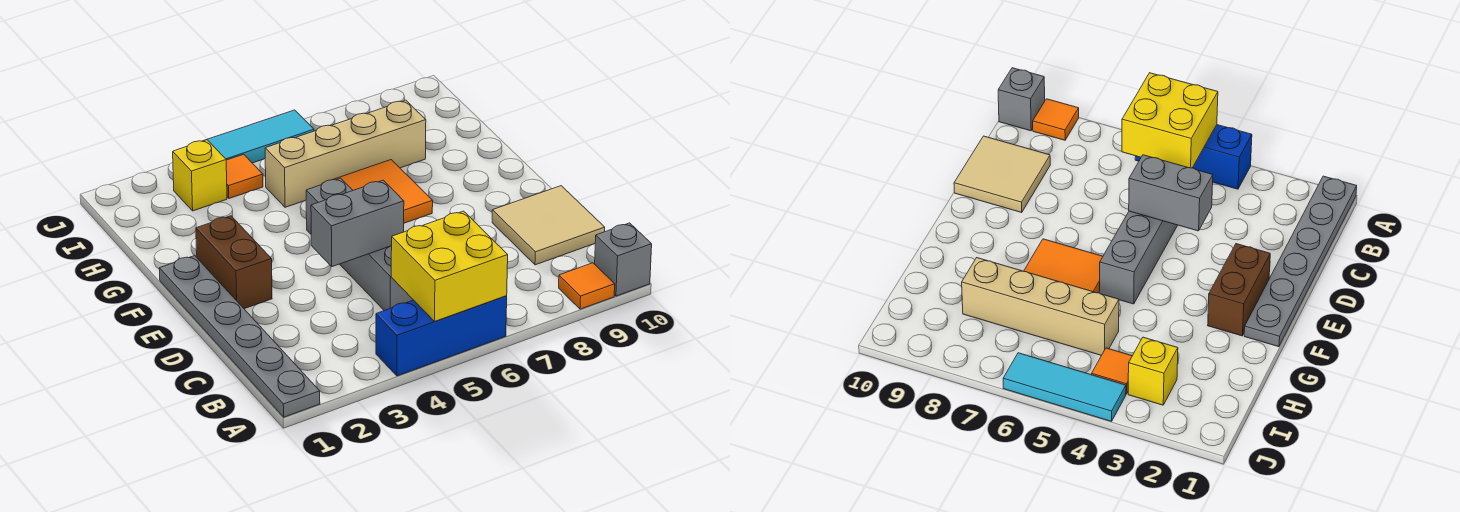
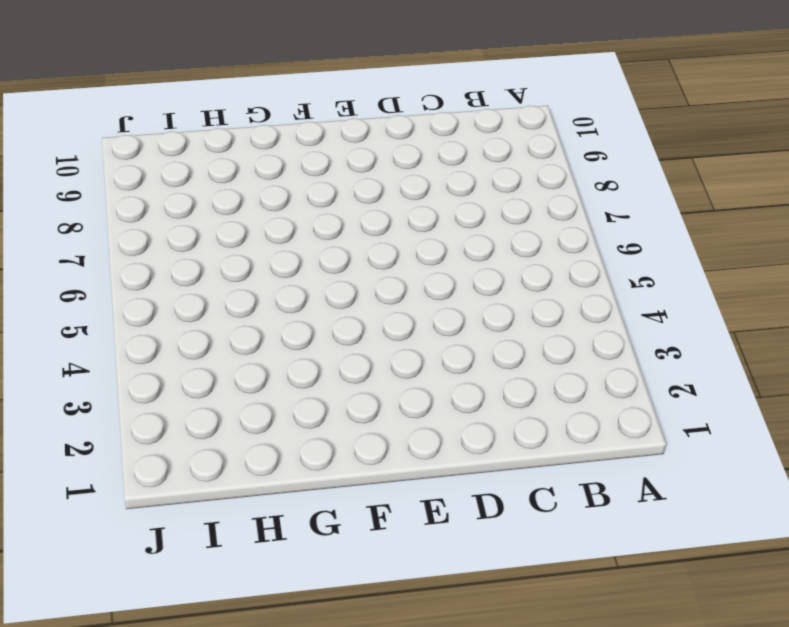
none -> grey 1x6 plate [159,256,320,417]
none -> blue 1x3 brick [376,296,507,376]
none -> orange 1x1 tile [559,263,615,309]

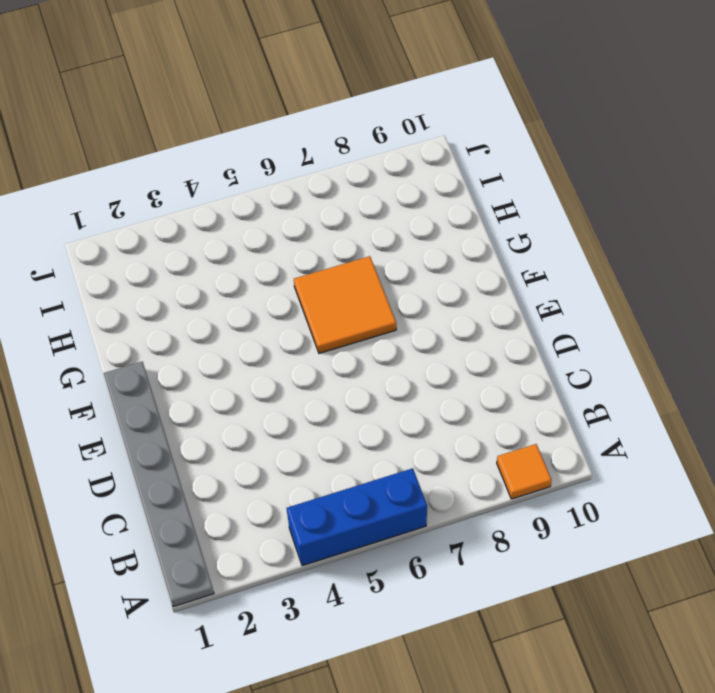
none -> grey 1x1 brick [595,223,652,296]
none -> grey 1x4 brick [306,178,413,311]
none -> tan 2x2 tile [492,186,605,265]

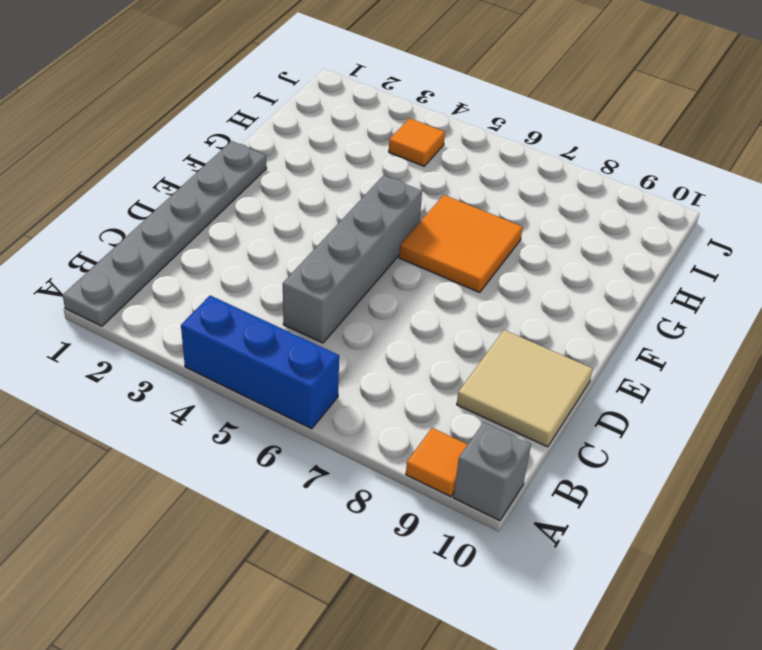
none -> brown 1x2 brick [196,216,272,309]
none -> tan 1x4 brick [265,100,426,207]
none -> yellow 1x1 brick [173,140,227,211]

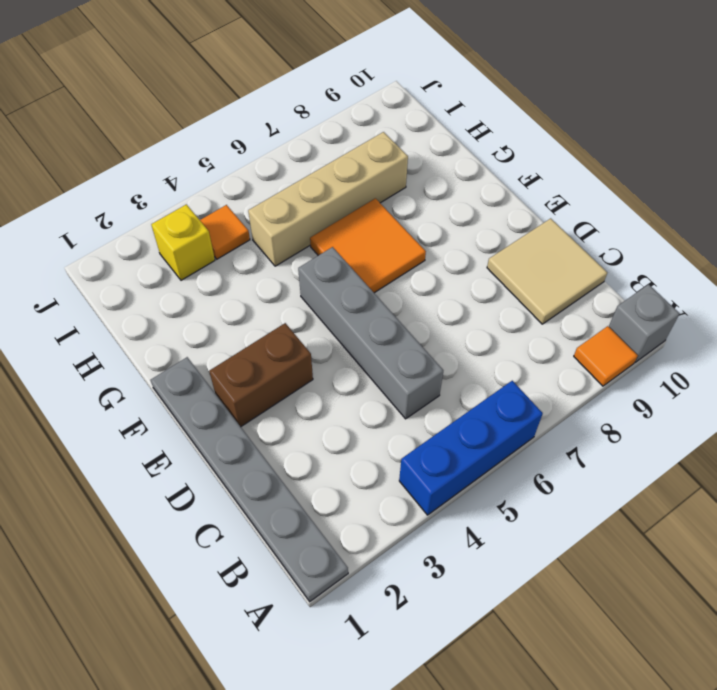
brown 1x2 brick [209,323,313,427] -> brown 1x2 brick turned to [196,216,272,309]
none -> cyan 1x3 tile [207,110,314,163]
none -> yellow 2x2 brick [391,211,508,321]
none -> grey 1x2 brick [311,180,404,267]

